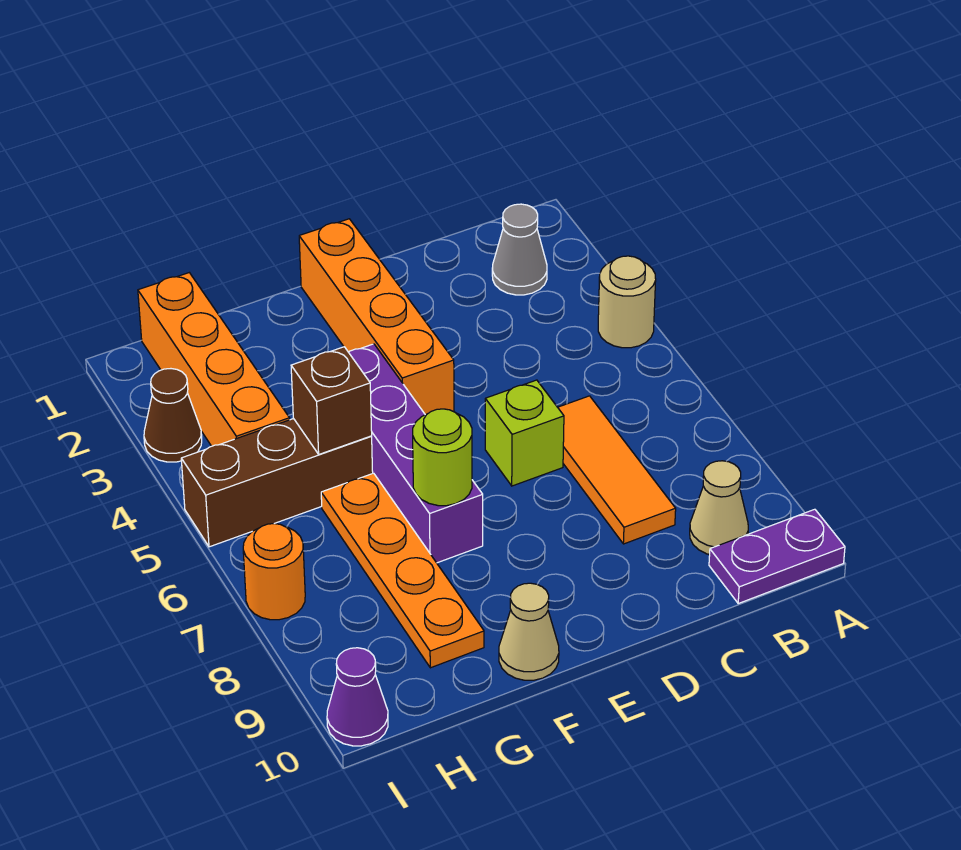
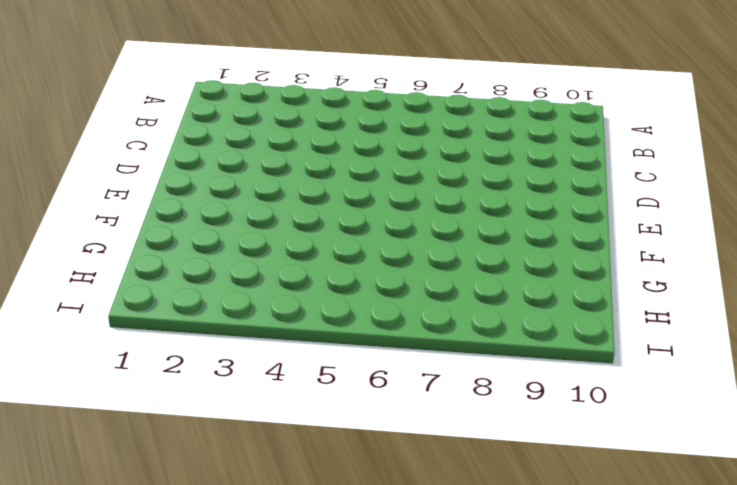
none -> tan 1x1 round brick [598,256,656,348]
none -> purple 1x2 plate [709,509,845,603]
none -> grey 1x1 cone [492,204,547,295]

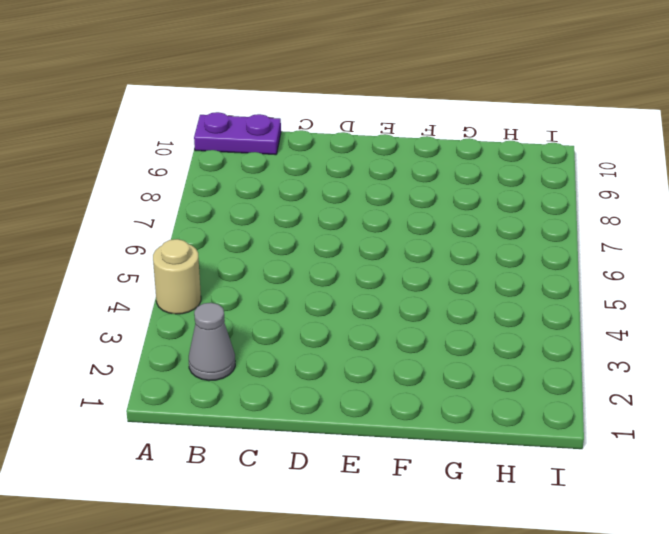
none -> tan 1x1 cone [690,461,748,555]
none -> orange 1x3 tile [558,396,676,544]
none -> lime 1x1 brick [485,380,564,486]

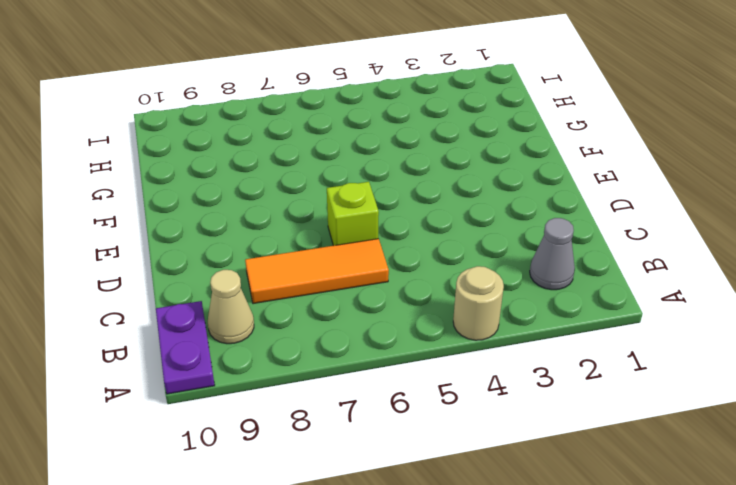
none -> orange 1x4 brick [299,219,454,415]
none -> purple 1x4 brick [349,344,483,563]
none -> tan 1x1 cone [499,583,559,680]

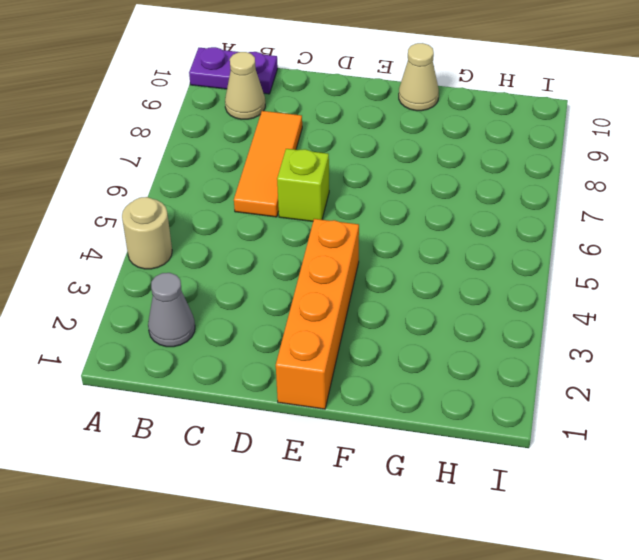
none -> purple 1x4 brick [349,344,483,563]
none -> brown 1x3 brick [181,419,373,547]
none -> orange 1x4 plate [321,473,484,668]

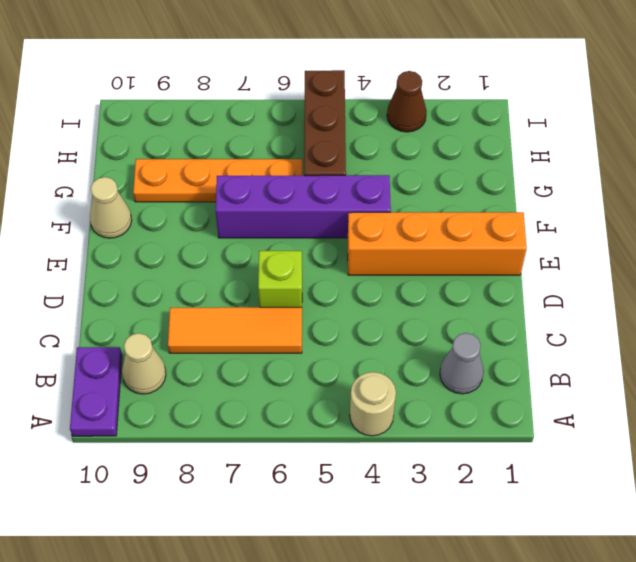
none -> orange 1x4 brick [138,273,290,446]
none -> orange 1x1 round brick [243,524,305,620]
none -> purple 1x1 cone [327,648,388,746]

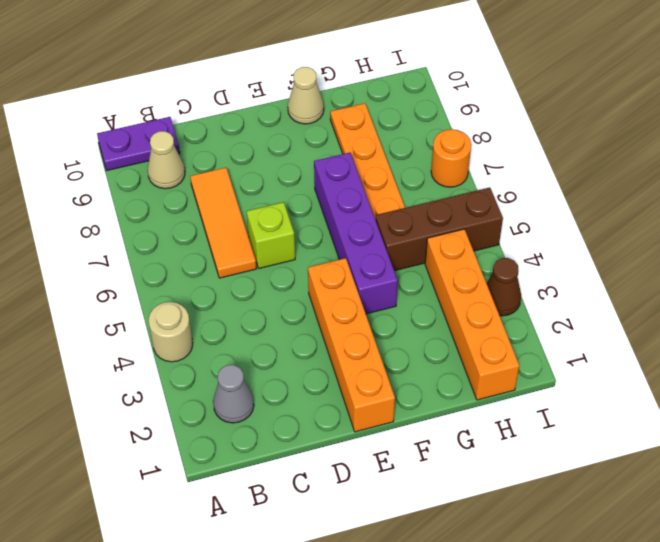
none -> purple 1x1 cone [327,648,388,746]
none -> lime 1x1 round brick [413,409,472,506]
none -> brown 1x1 brick [291,347,372,454]

